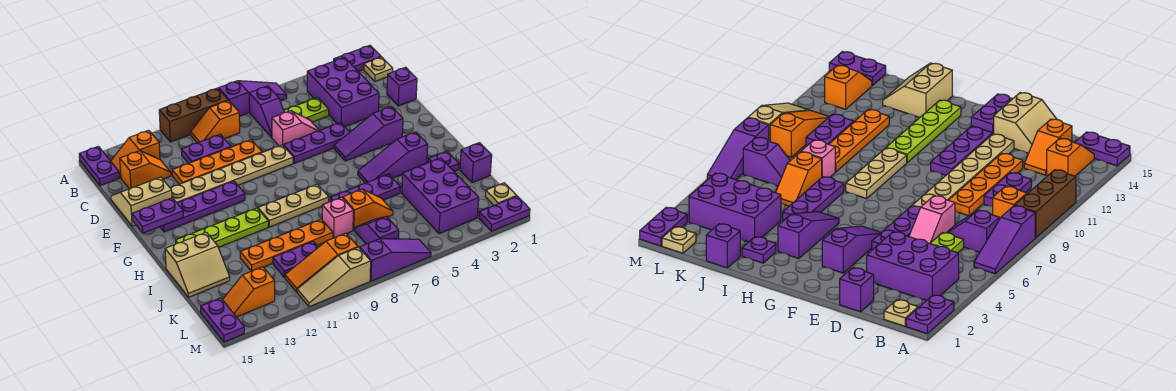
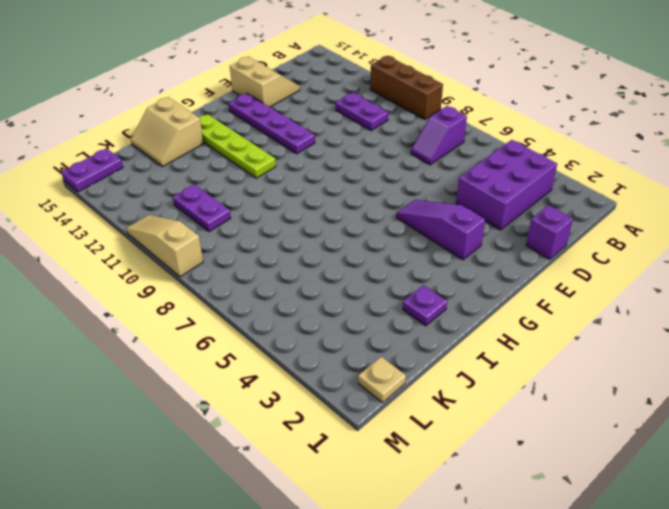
none -> purple 1x2 plate [334,45,381,71]
none -> purple 1x3 slope [219,81,287,116]
none -> purple 1x2 plate [79,146,119,186]
none -> tan 1x1 plate [364,57,393,81]

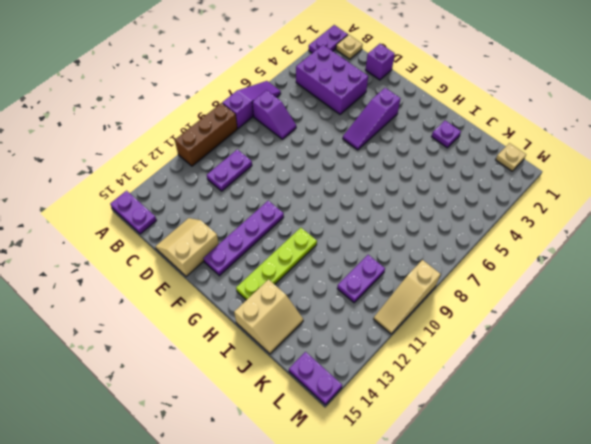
none -> orange 1x2 slope [191,101,240,143]
none -> orange 1x2 slope [111,130,160,178]
none -> lime 1x2 plate [284,98,329,122]
none -> orange 1x2 slope [120,151,171,189]

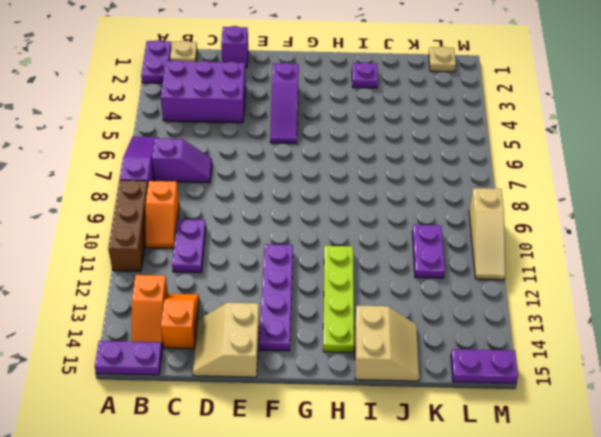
none -> lime 1x2 plate [284,98,329,122]
none -> pink 1x2 slope [272,111,319,146]
none -> orange 1x4 plate [172,140,262,184]
none -> purple 1x3 plate [283,123,350,163]

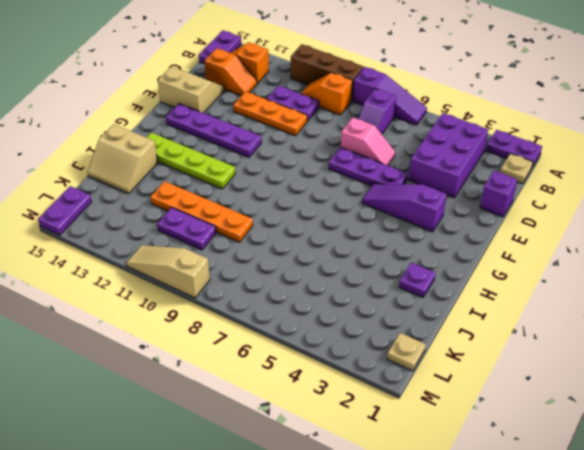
orange 1x3 plate [234,92,307,136] -> orange 1x4 plate [172,140,262,184]
none -> lime 1x2 plate [284,98,329,122]
none -> tan 1x6 plate [170,145,293,203]
none -> purple 1x3 slope [358,132,428,183]
none -> tan 1x3 plate [258,184,329,227]

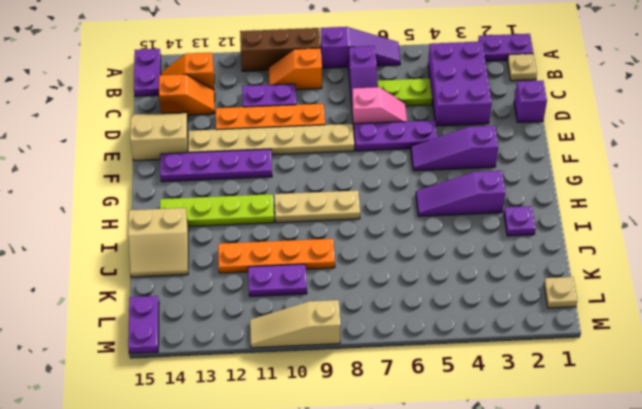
none -> purple 1x3 plate [330,174,400,202]
none -> purple 1x1 brick [460,143,492,183]
none -> purple 2x3 brick [402,158,479,234]
none -> orange 1x2 slope [343,189,393,230]

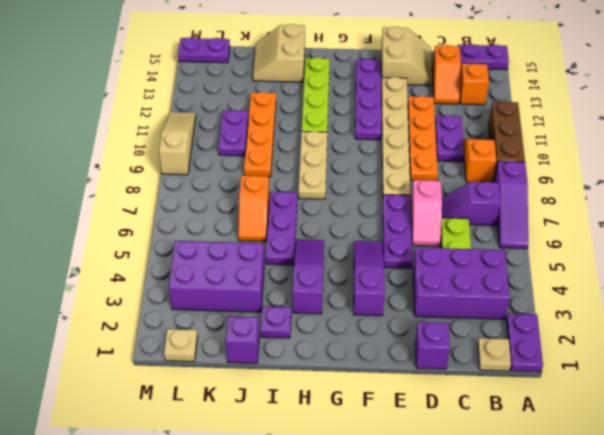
none -> pink 1x1 brick [322,197,353,238]
none -> purple 1x2 slope [355,216,399,244]
none -> orange 1x3 slope [285,233,358,292]
none -> orange 1x2 slope [223,267,275,317]

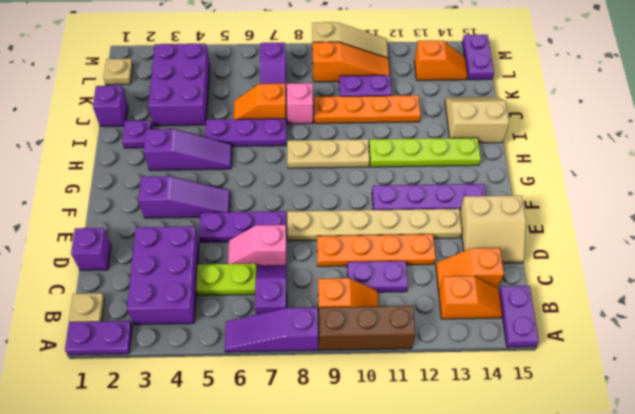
none -> purple 1x2 plate [479,196,530,231]
none -> purple 1x3 slope [360,239,431,281]
none -> purple 1x2 plate [132,198,183,233]

